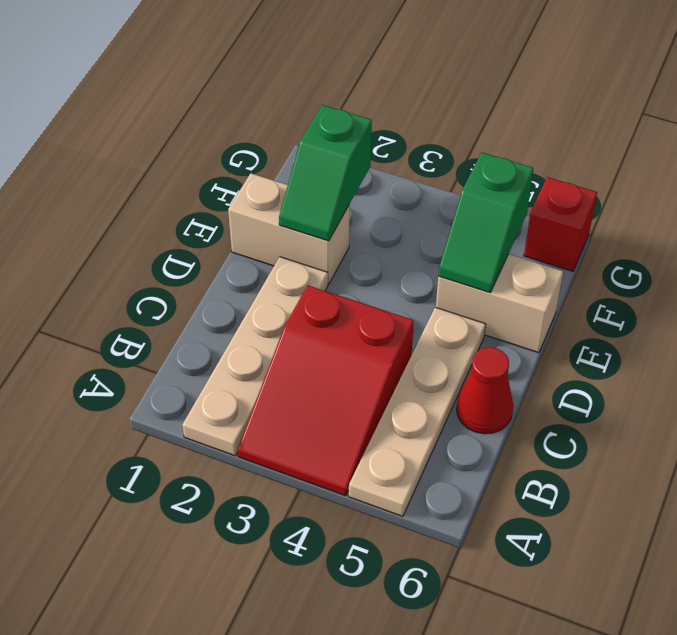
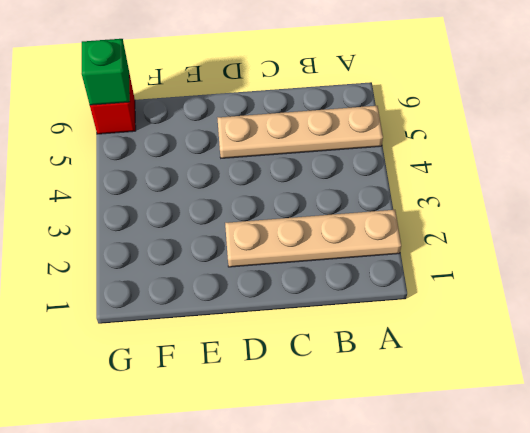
green 1x1 brick [82,39,130,105] -> none
none -> red 2x3 slope [237,285,414,496]
none -> red 1x1 cone [457,347,513,434]

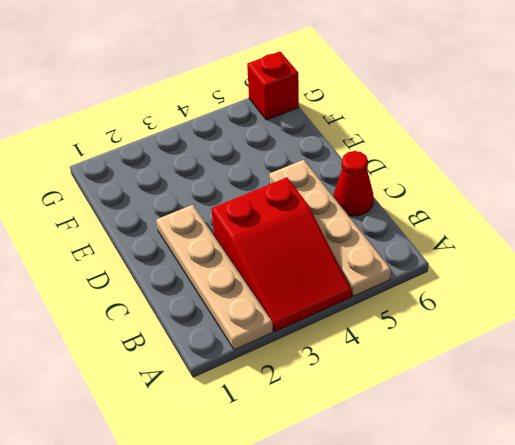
none -> tan 1x2 brick [228,173,350,284]
none -> tan 1x2 brick [436,254,563,353]

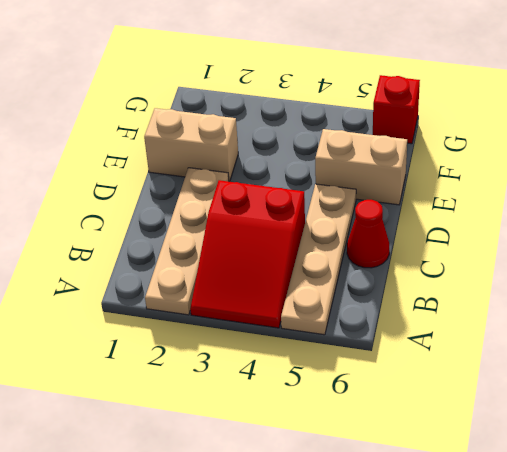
none -> green 1x2 slope [279,105,372,241]
none -> green 1x2 slope [438,152,533,292]

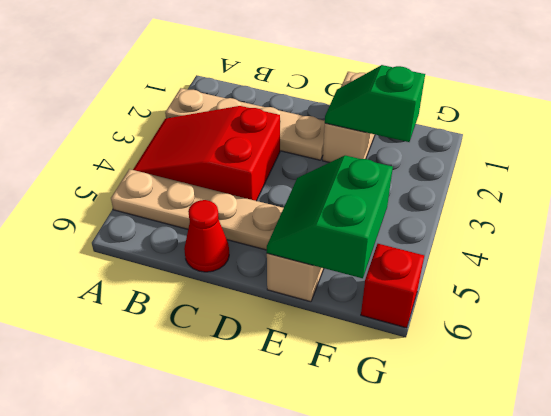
green 2x2 slope [267,155,393,278] -> green 1x2 slope [438,152,533,292]

